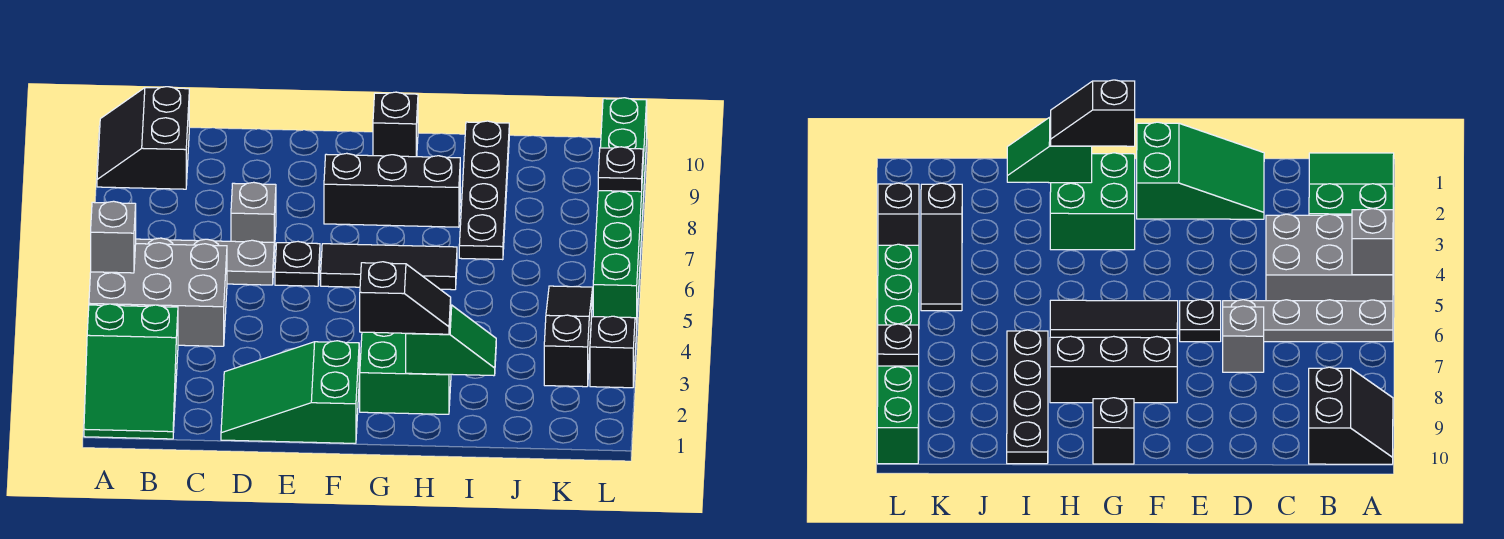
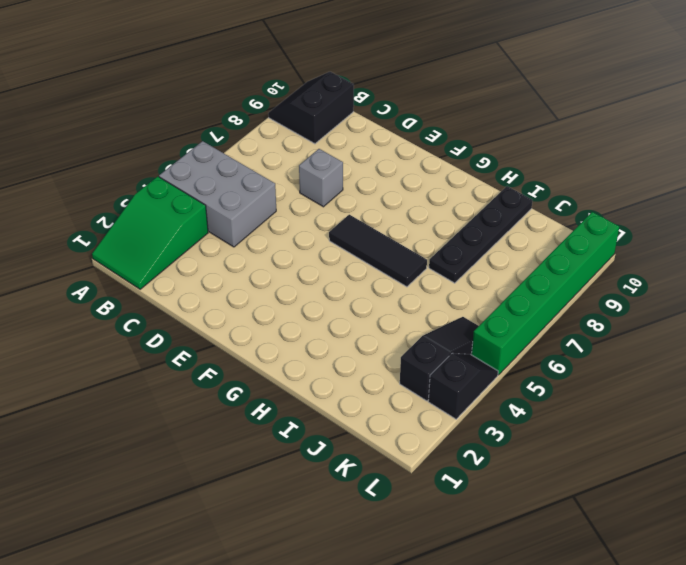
none -> grey 1x4 plate [136,238,274,285]
none -> green 2x3 slope [221,341,359,443]
none -> black 1x1 plate [275,242,320,286]

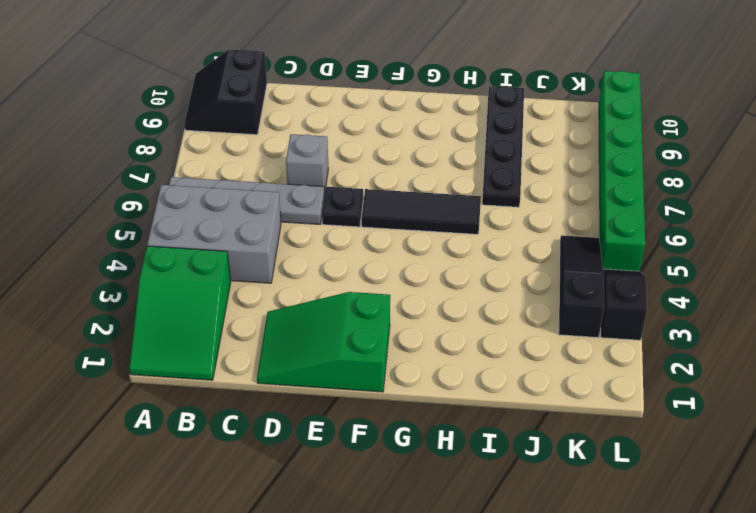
none -> black 1x3 brick [324,153,460,227]
none -> green 2x2 brick [360,332,451,414]
none -> black 1x1 brick [373,92,418,157]

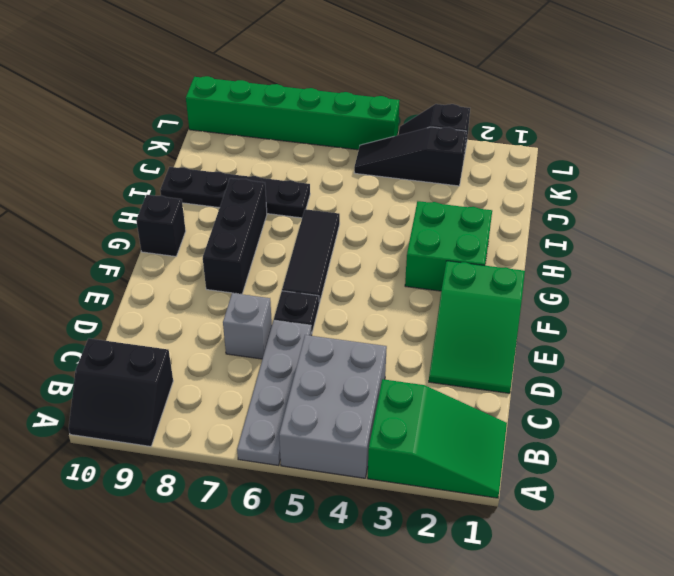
none -> grey 1x1 brick [91,201,136,273]
none -> green 1x2 slope [406,305,496,376]
none -> black 1x1 plate [598,147,643,192]

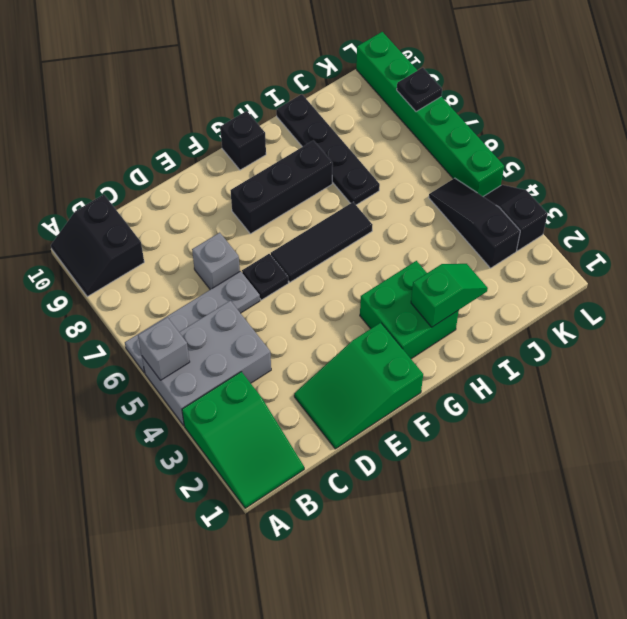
none -> black 1x2 slope [360,262,451,334]

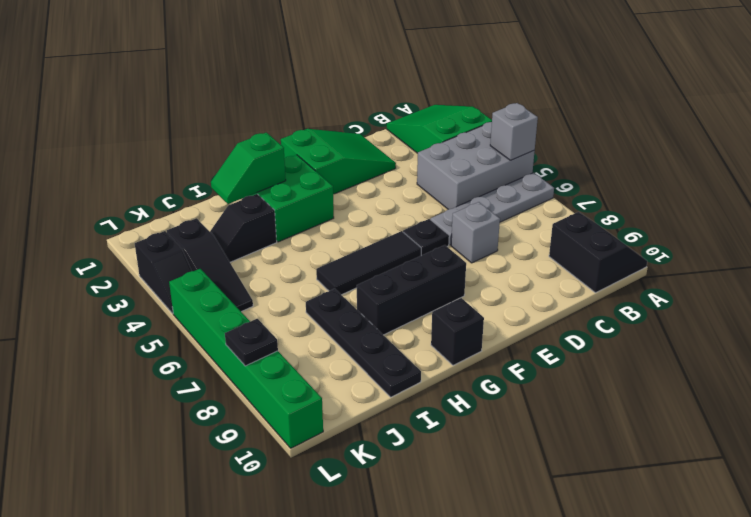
black 1x2 slope [210,194,277,262] -> black 1x2 slope moved to [360,262,451,334]

